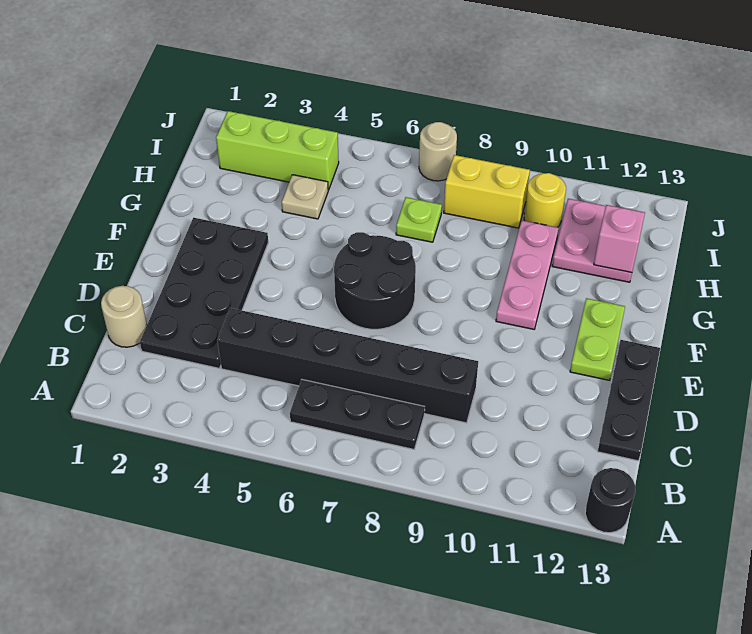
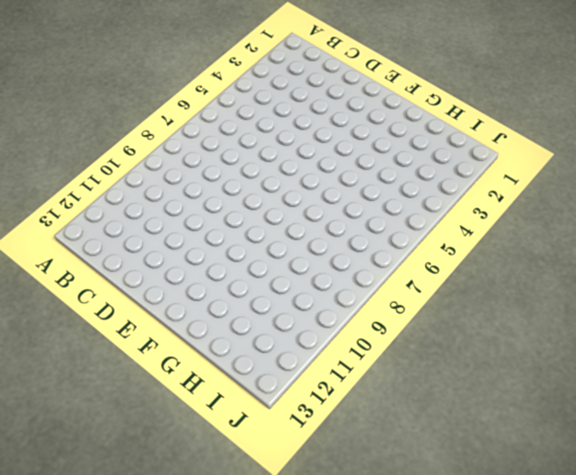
none -> black 1x1 round brick [585,468,635,533]
none -> black 1x3 plate [290,380,425,449]
none -> tan 1x1 round brick [101,286,147,347]

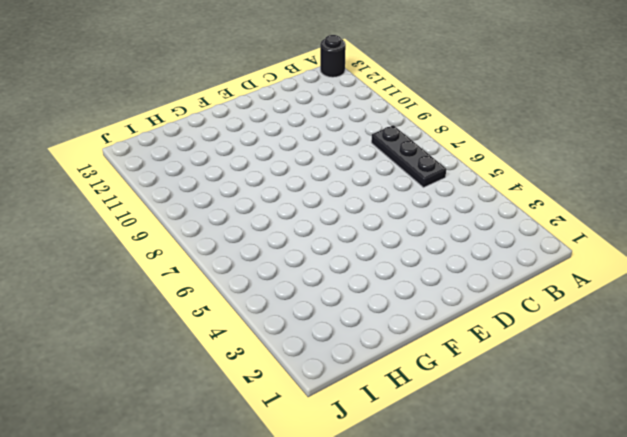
none -> tan 1x1 round brick [101,286,147,347]
none -> black 2x4 plate [140,218,268,368]
none -> black 1x6 brick [217,308,478,423]

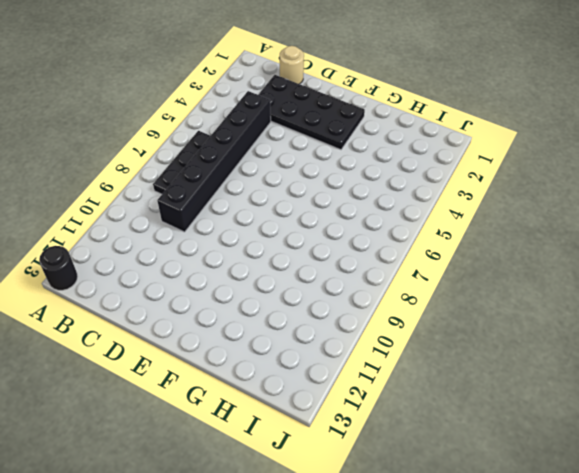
none -> black 1x3 plate [597,340,660,461]
none -> black 2x2 round brick [334,232,416,329]
none -> lime 1x2 plate [570,298,625,380]

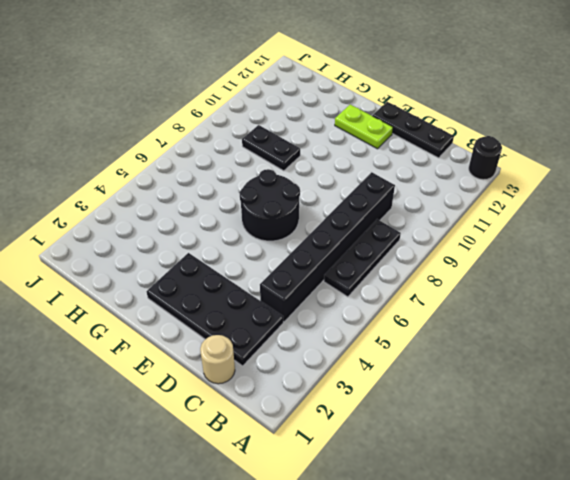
black 1x2 plate [242,125,300,171] -> none
none -> pink 1x3 plate [496,220,559,329]
none -> tan 1x1 plate [282,175,328,219]
none -> lime 1x1 plate [396,197,442,242]

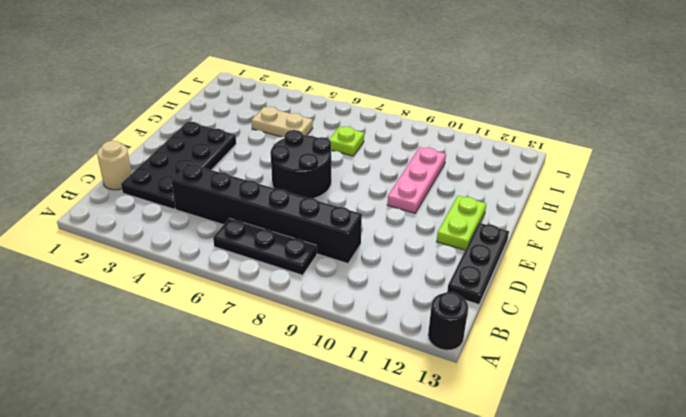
tan 1x2 plate [251,107,313,137] -> tan 1x1 plate [282,175,328,219]
none -> pink 2x2 plate [552,199,632,282]
none -> lime 1x3 brick [216,111,339,190]
none -> yellow 1x2 brick [444,155,530,228]

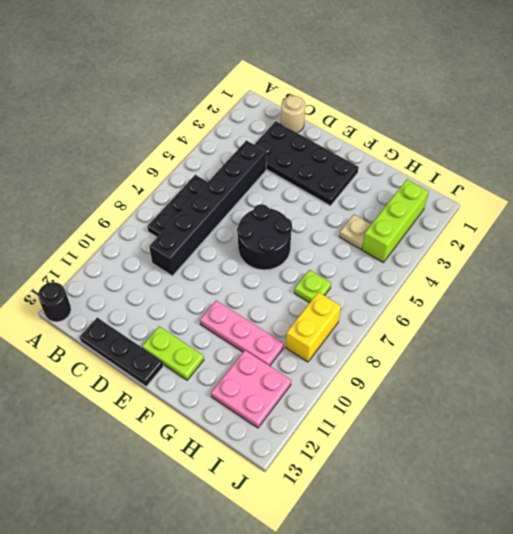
none -> yellow 1x1 round brick [524,173,566,227]
none -> tan 1x1 round brick [419,122,457,181]
none -> pink 1x1 brick [594,205,645,273]

